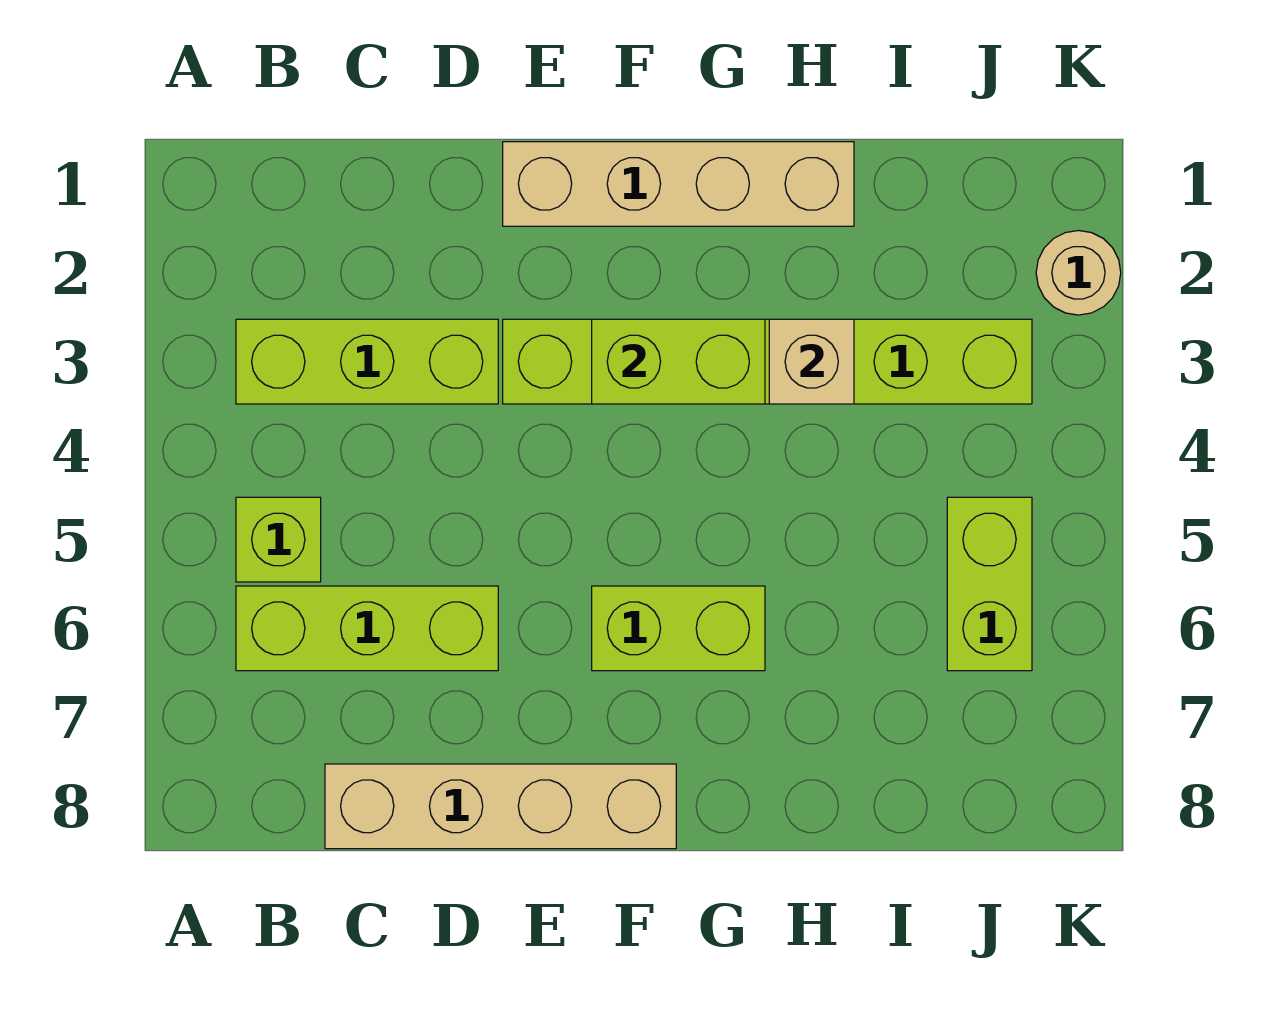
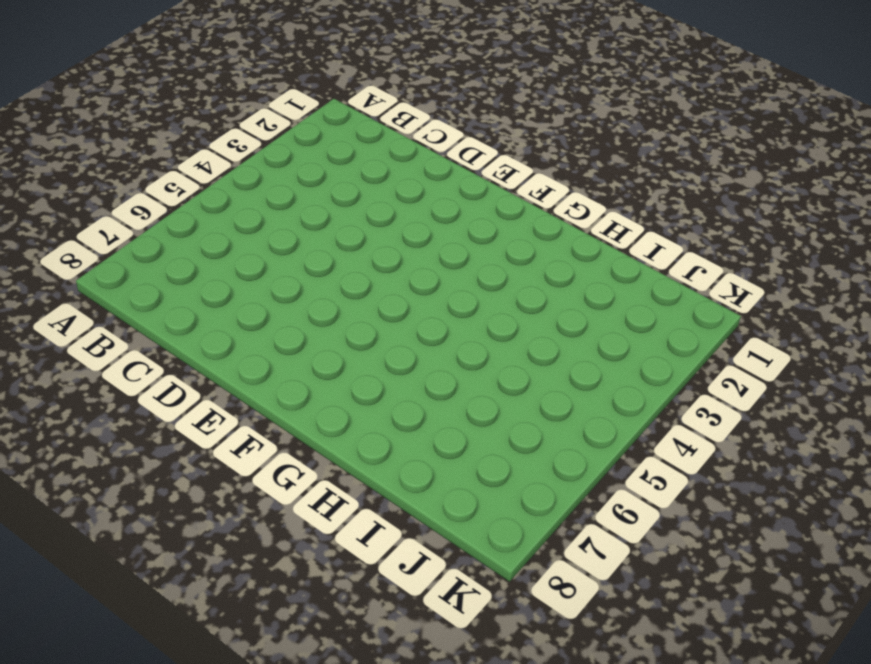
none -> lime 1x3 brick [236,319,498,404]
none -> lime 1x1 brick [236,497,321,582]

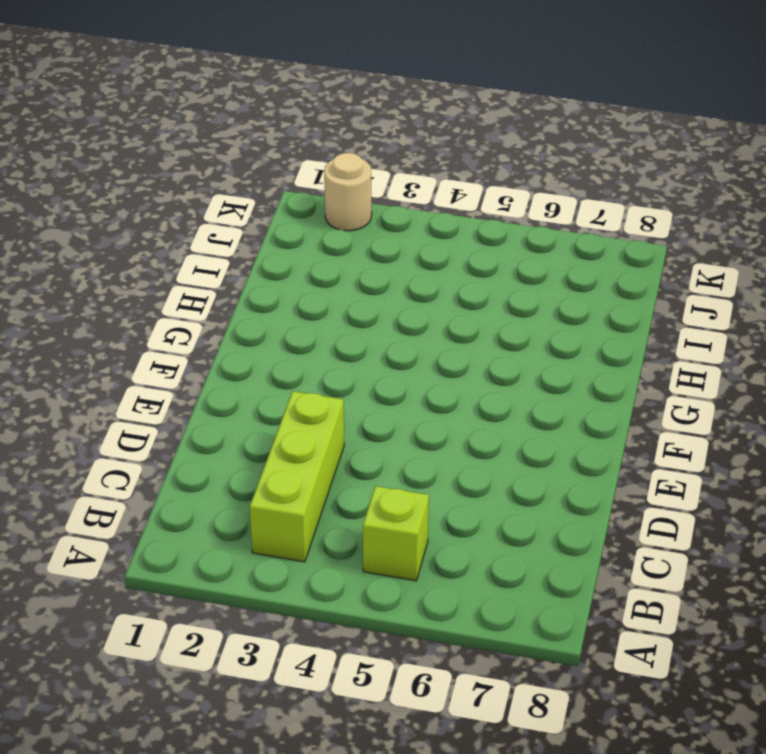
none -> lime 1x3 brick [236,586,498,671]
none -> tan 1x4 brick [325,764,676,849]

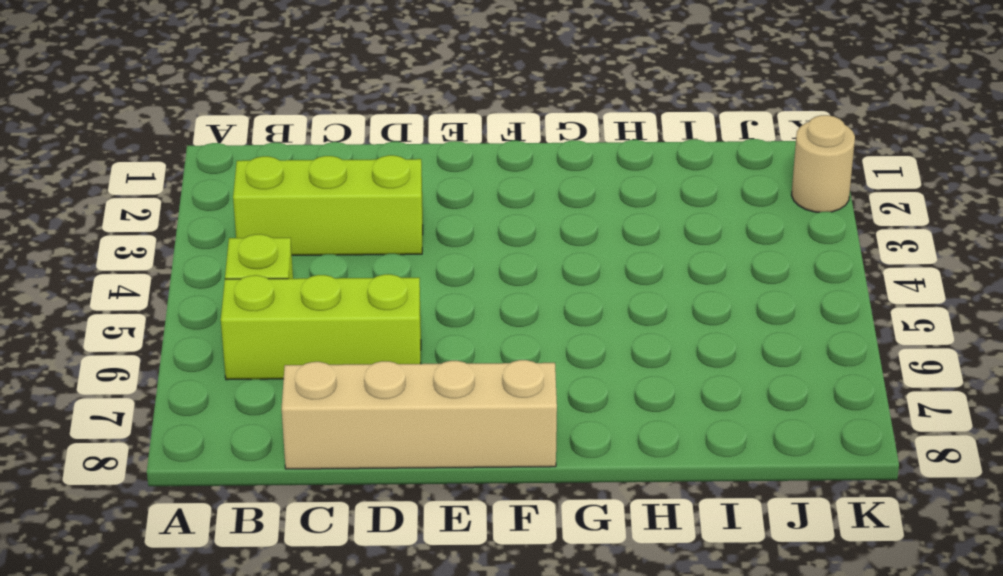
none -> tan 1x4 brick [503,142,854,226]
none -> lime 1x6 brick [503,319,1032,404]

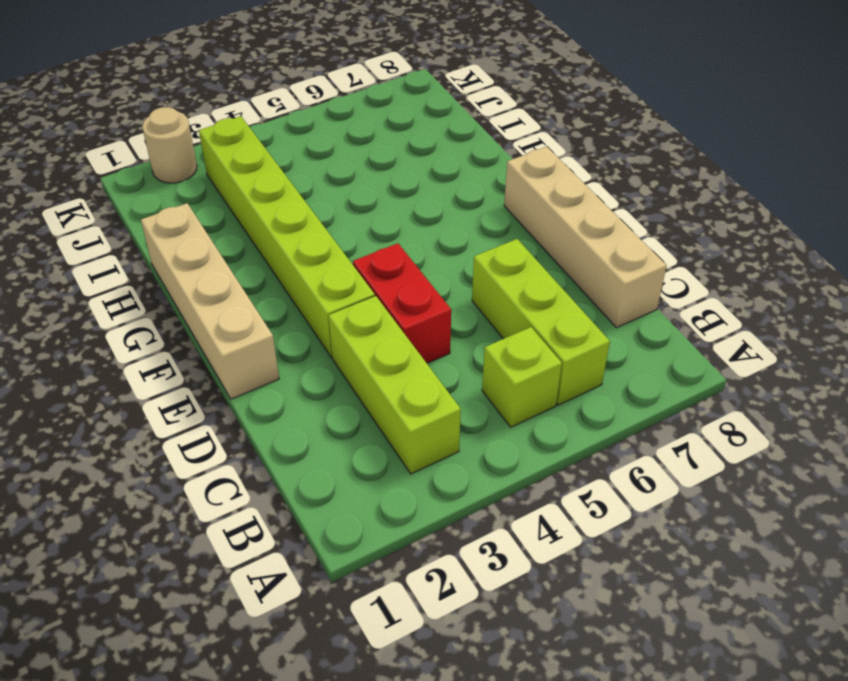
red 1x2 brick [353,243,451,363] -> none
none -> lime 1x2 brick [592,586,765,671]
none -> lime 1x2 brick [947,497,1032,671]

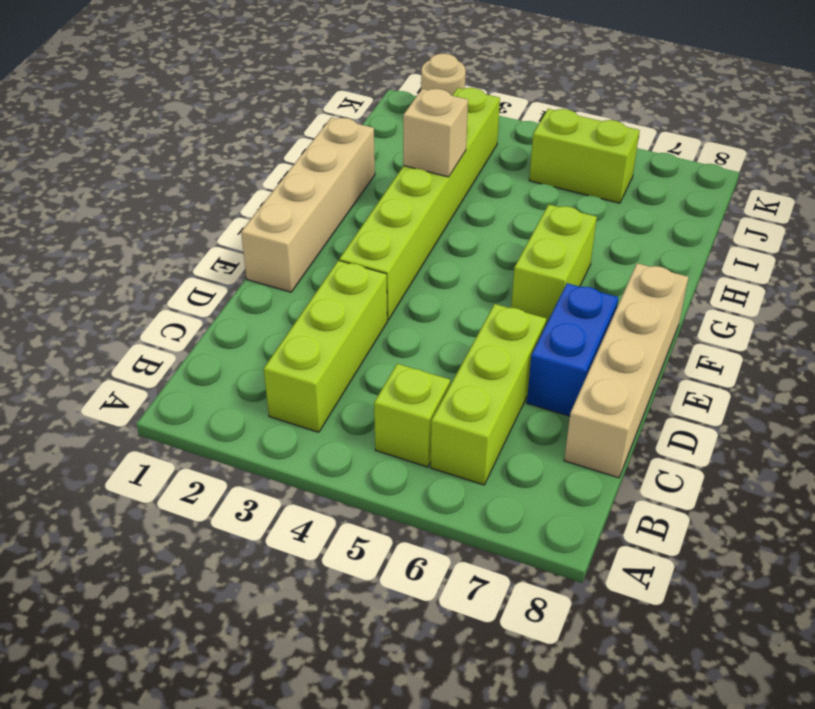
blue 1x2 brick [527,283,619,416] -> none
none -> lime 1x2 brick [592,319,765,404]

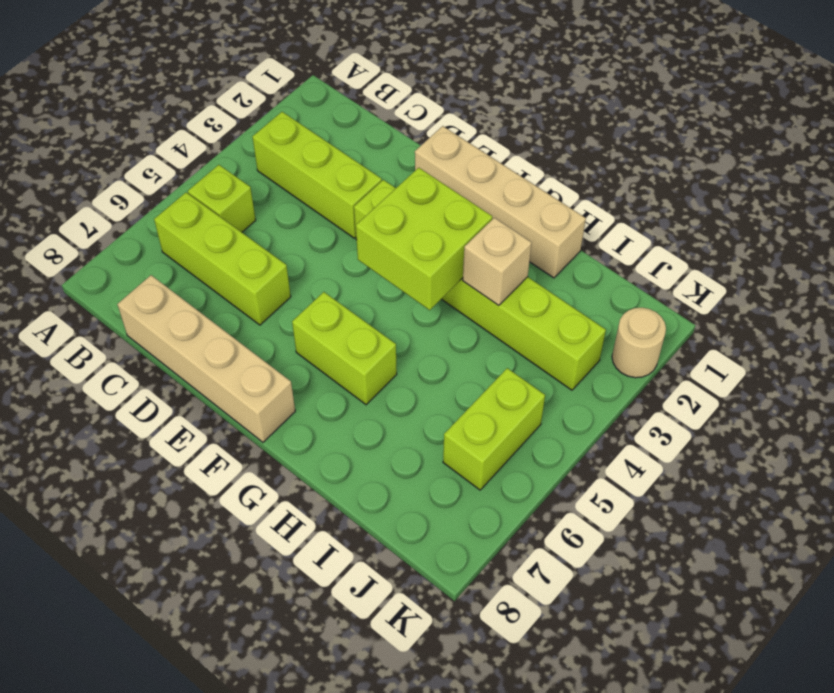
lime 2x2 brick [356,168,492,310] -> lime 1x2 brick [592,319,765,404]

